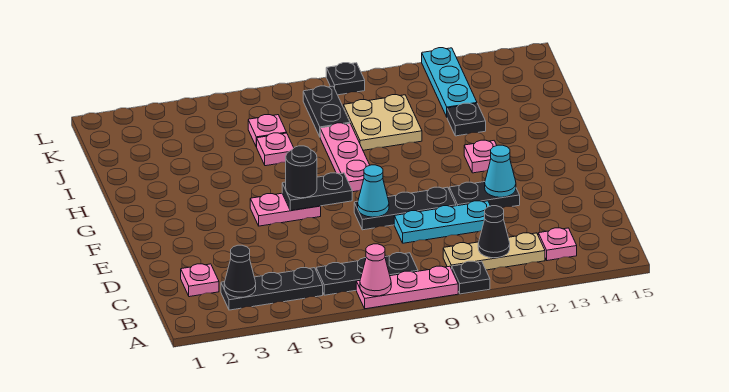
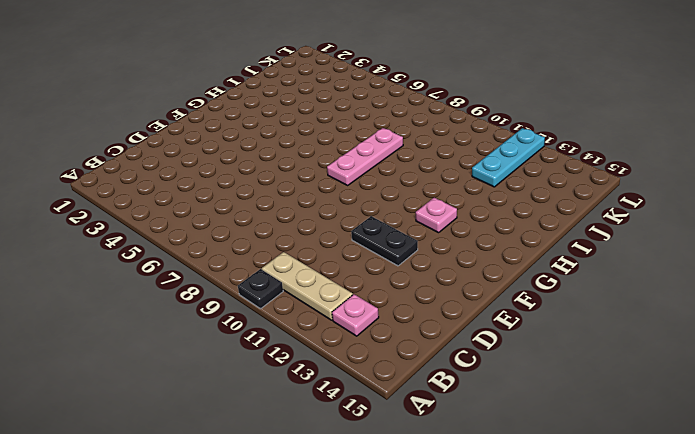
none -> pink 1x3 plate [356,266,458,309]
none -> black 1x3 plate [221,268,323,310]
none -> black 1x3 plate [316,253,418,295]

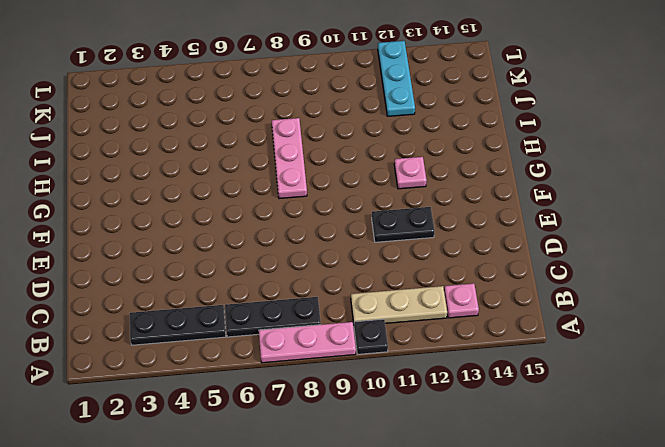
none -> pink 1x1 plate [181,264,219,297]
none -> cyan 1x3 plate [394,201,490,243]
none -> black 1x3 plate [354,187,456,230]

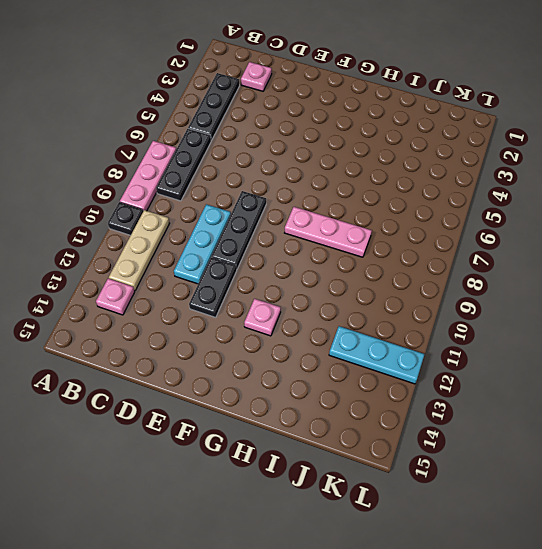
none -> pink 1x2 plate [250,193,321,226]
none -> pink 1x1 plate [257,133,294,166]
none -> tan 2x2 plate [343,95,422,150]

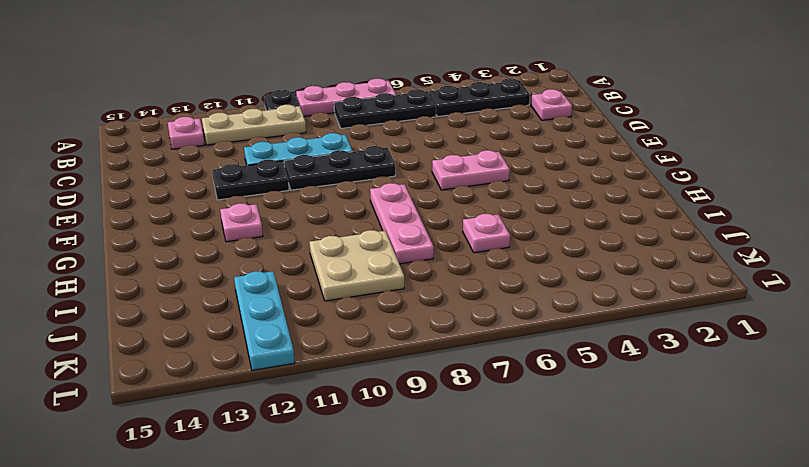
none -> black 1x1 plate [447,103,486,136]
none -> pink 1x1 plate [248,115,287,147]
none -> black 1x2 plate [303,86,350,136]

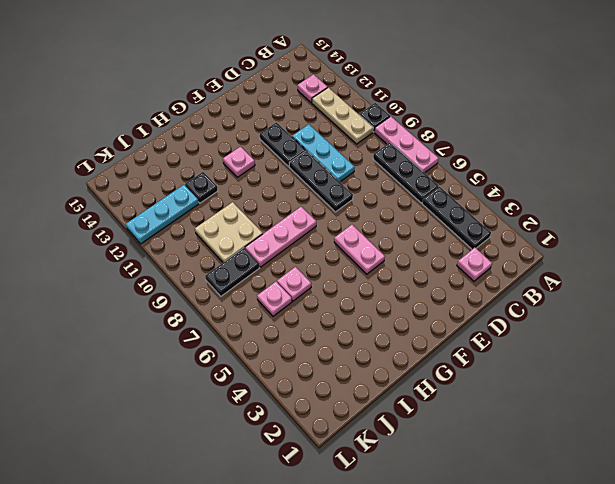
none -> black 1x1 plate [326,63,365,95]
none -> pink 1x1 cone [360,244,391,296]
none -> black 1x1 cone [224,245,256,297]

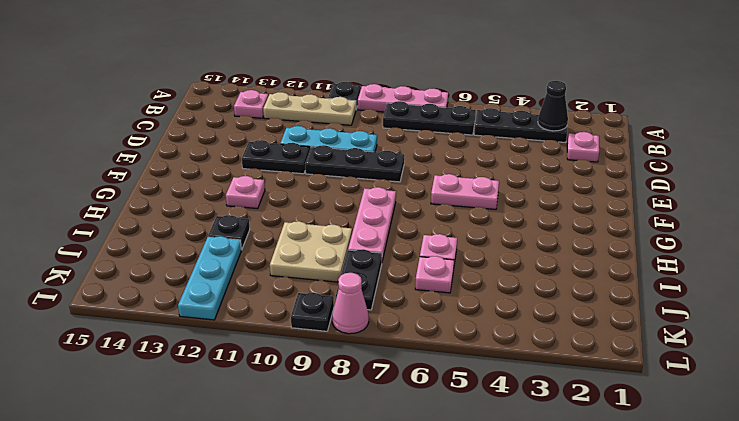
pink 1x1 cone [332,273,369,334] -> pink 1x1 cone moved to [360,244,391,296]
none -> black 1x1 cone [478,206,510,258]
none -> cyan 1x1 cone [358,165,389,217]
none -> cyan 1x1 cone [485,145,516,197]

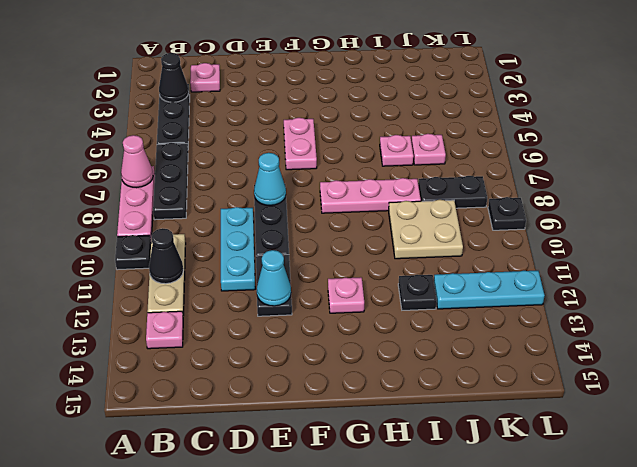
none -> black 1x2 plate [282,173,352,211]
none -> black 1x1 round brick [286,146,317,198]

